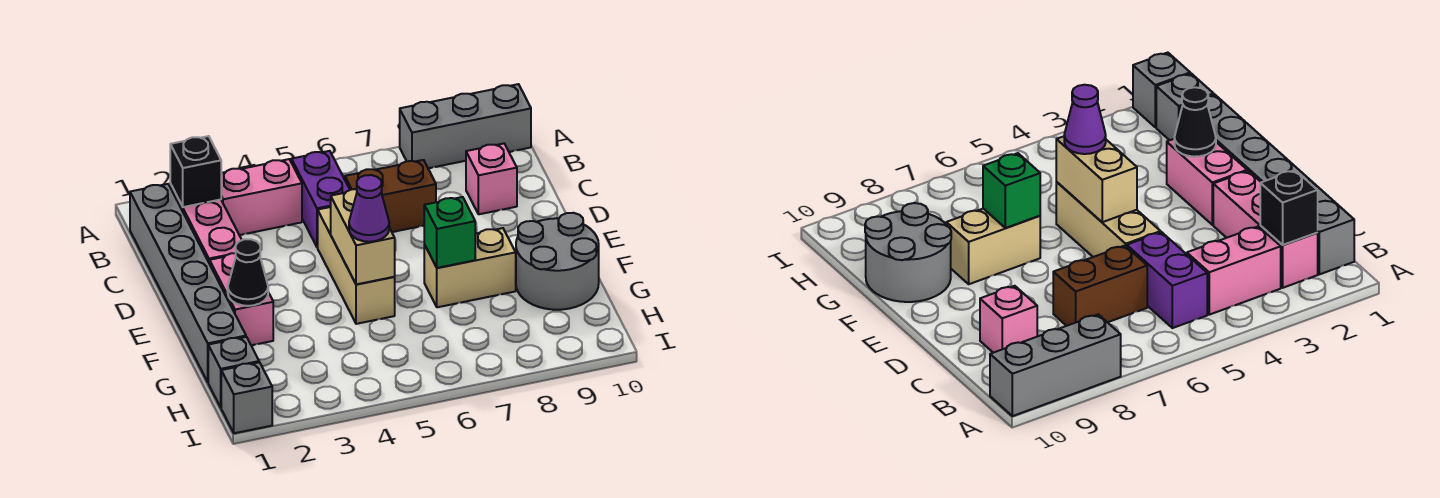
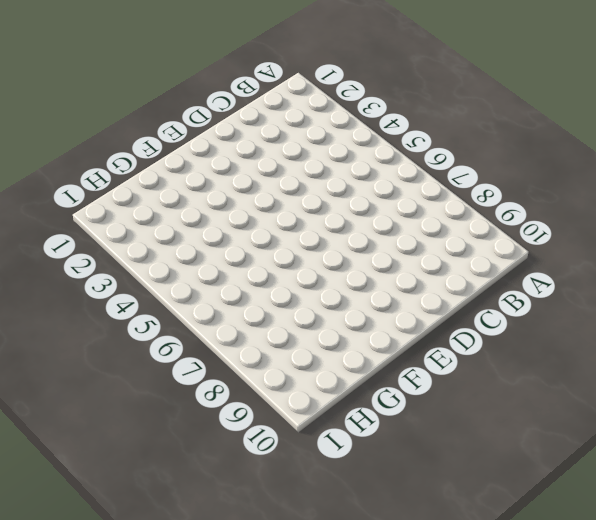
none -> grey 1x3 brick [400,84,531,168]
none -> grey 1x6 brick [130,184,246,382]
none -> pink 1x3 brick [170,184,242,264]

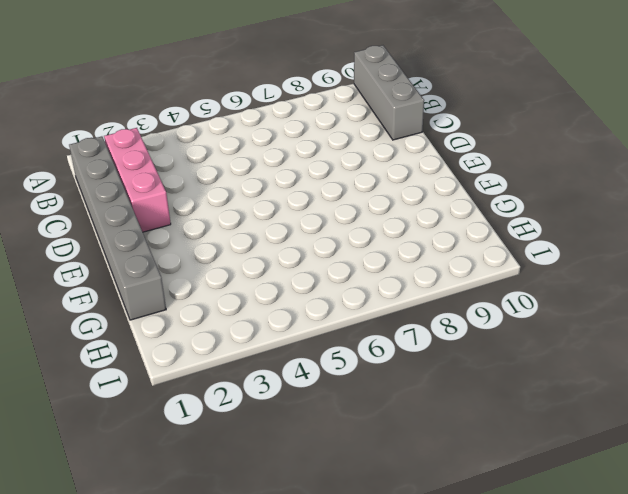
grey 1x3 brick [354,45,424,140] -> grey 1x3 brick turned to [400,84,531,168]
none -> pink 1x2 brick [221,159,302,235]
none -> purple 1x2 brick [291,151,350,247]
none -> brown 1x2 brick [345,160,436,232]

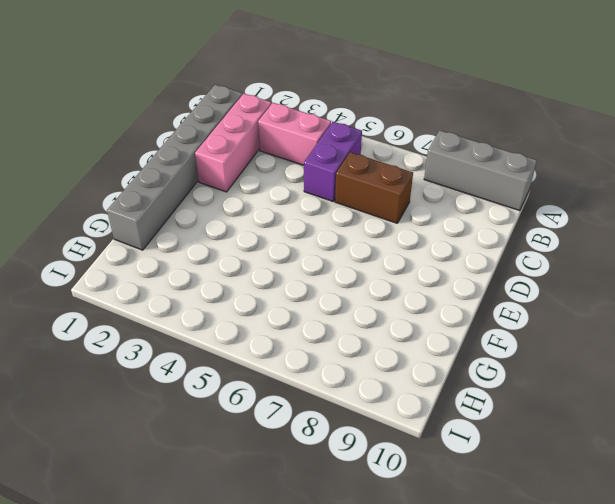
none -> pink 1x1 brick [466,144,517,214]
none -> tan 1x3 brick [318,207,395,324]
none -> pink 1x2 brick [210,253,273,345]

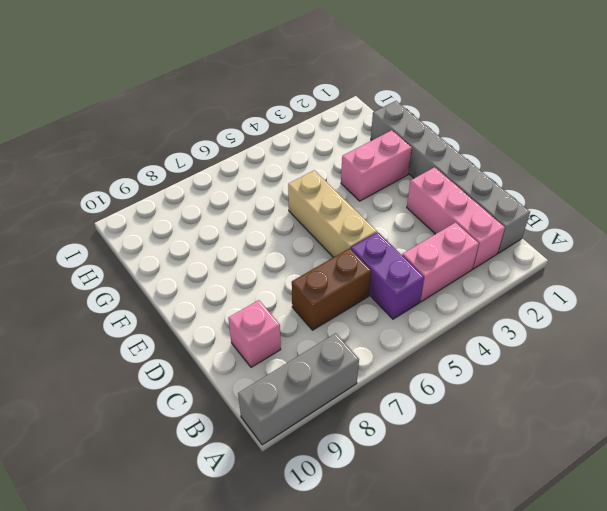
pink 1x2 brick [341,130,412,201] -> pink 1x2 brick turned to [210,253,273,345]
none -> tan 1x2 brick [424,228,516,307]
none -> grey 2x2 round brick [516,213,599,310]
none -> grey 1x1 brick [208,337,259,407]

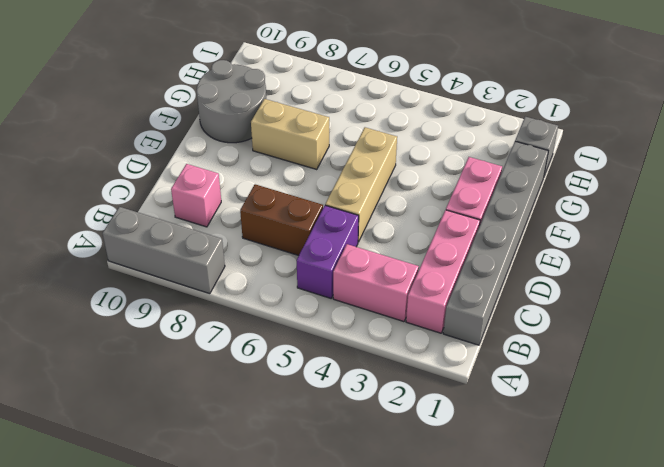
none -> grey 1x1 brick [221,362,272,433]
none -> black 1x1 brick [170,136,221,207]
none -> tan 1x2 brick [331,189,395,285]

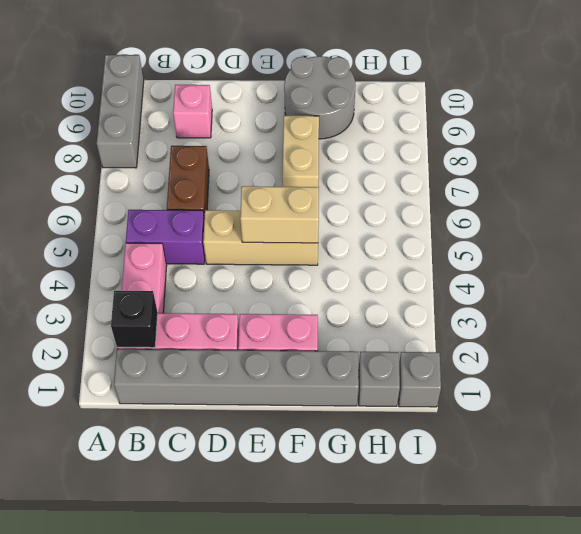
none -> black 1x1 cone [228,239,268,306]
none -> green 1x1 brick [424,197,475,268]
none -> purple 1x1 cone [349,175,389,242]

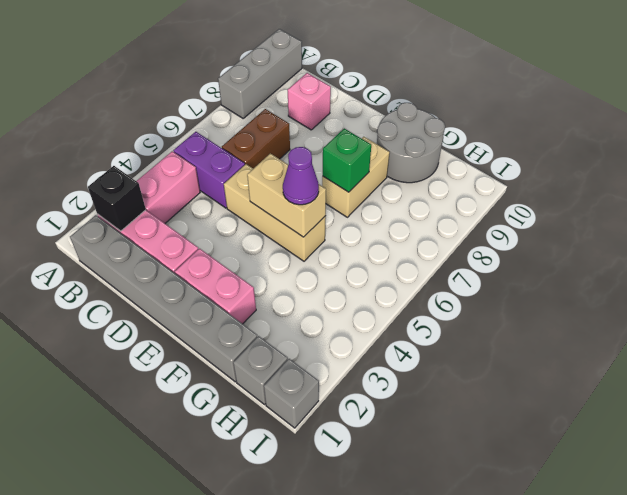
none -> black 1x1 cone [228,239,268,306]

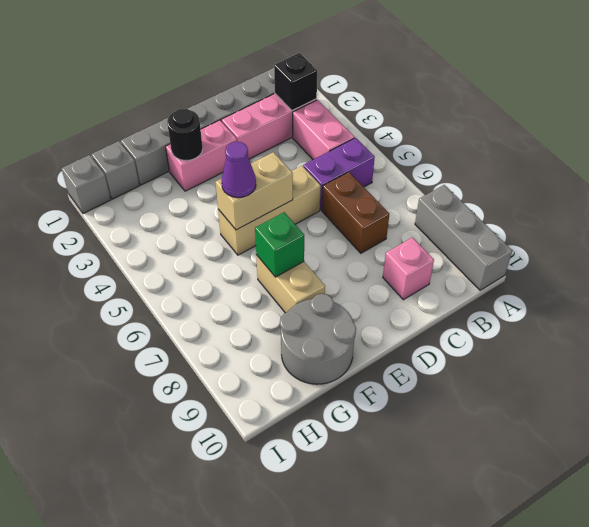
black 1x1 round brick [167,108,203,161] -> black 1x1 cone [228,239,268,306]

